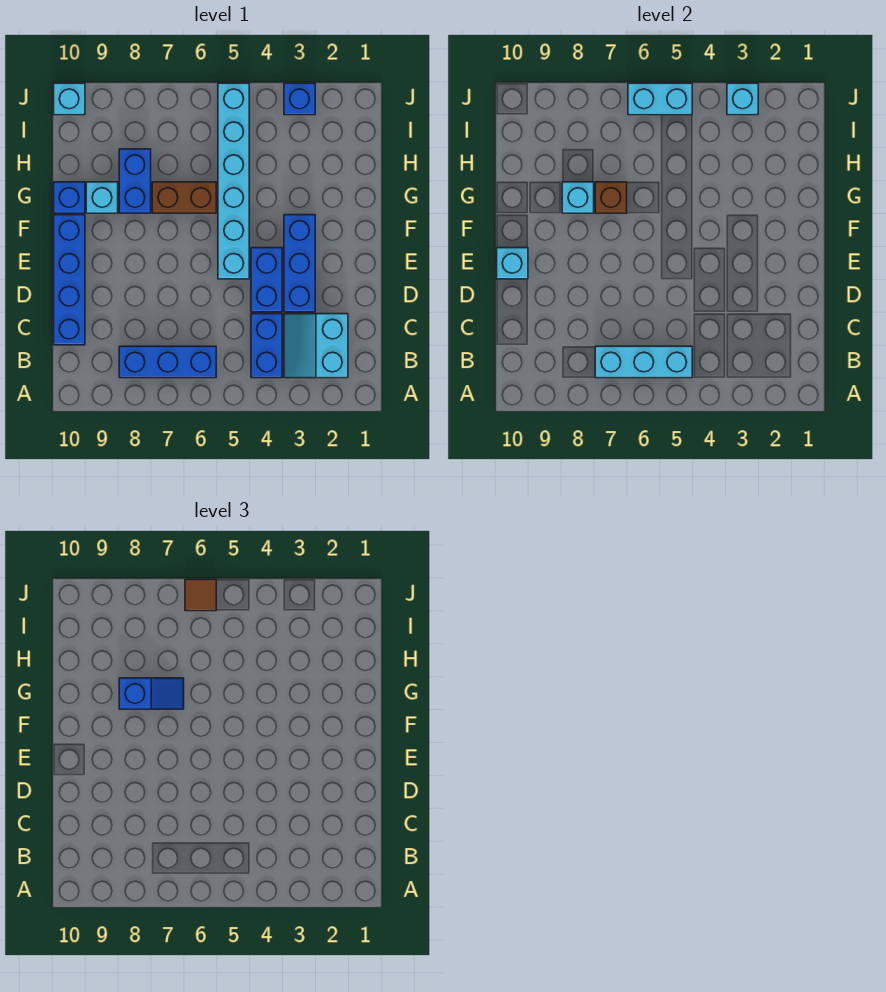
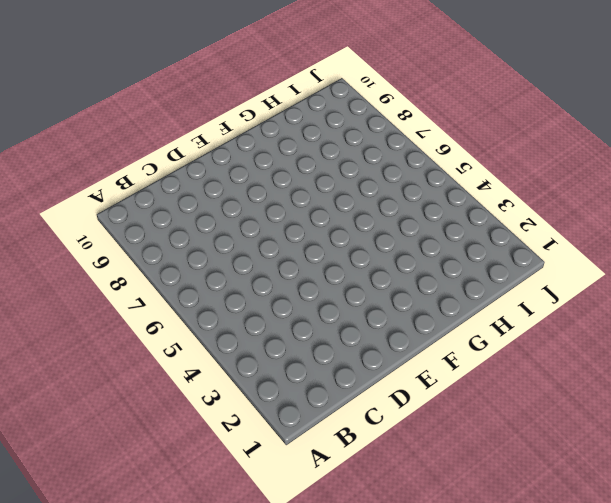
none -> cyan 2x2 slope [284,314,348,378]
none -> blue 1x2 brick [251,314,282,378]
none -> blue 1x3 brick [119,346,216,378]

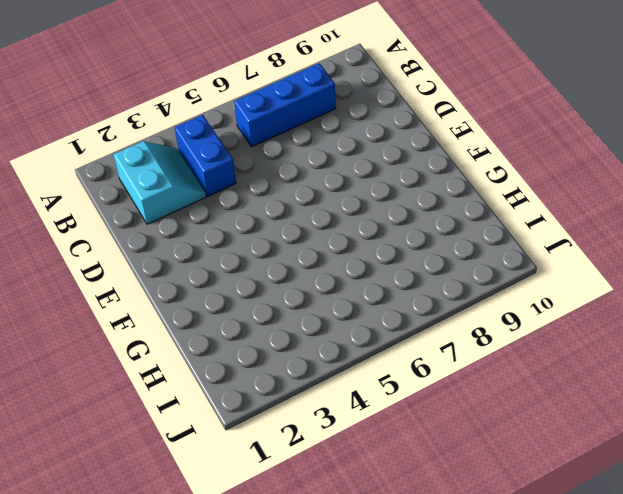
none -> blue 1x4 brick [54,215,85,345]
none -> blue 1x3 brick [284,215,315,312]
none -> blue 1x2 brick [251,248,282,312]

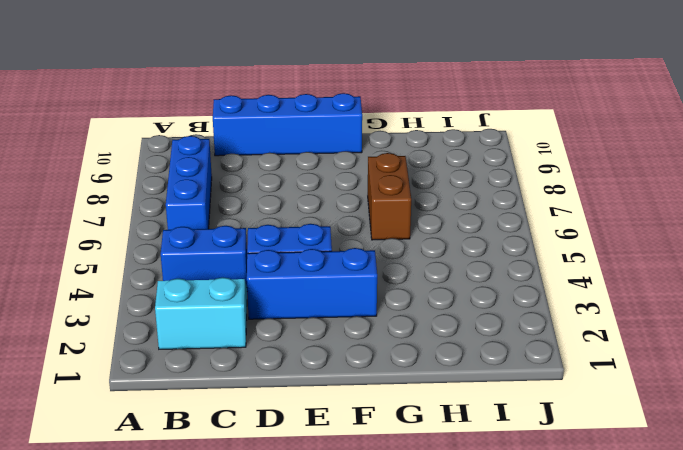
none -> cyan 1x6 brick [218,83,249,279]
none -> blue 1x2 brick [119,149,151,213]
none -> cyan 1x1 brick [86,182,118,213]

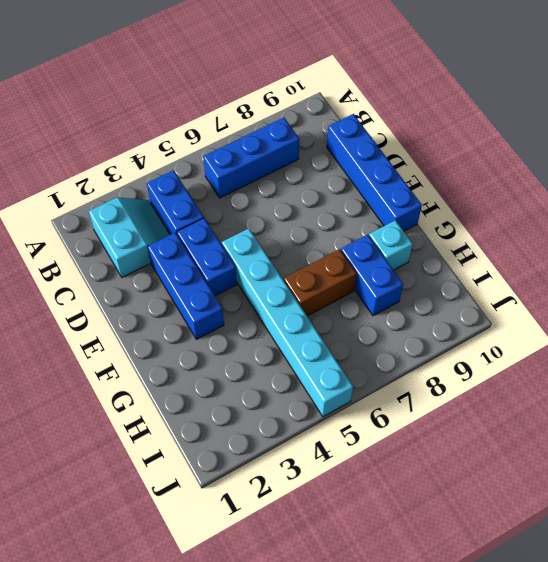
none -> blue 1x1 brick [54,182,85,213]
none -> blue 1x1 brick [284,83,315,115]
none -> cyan 1x1 brick [54,83,85,115]

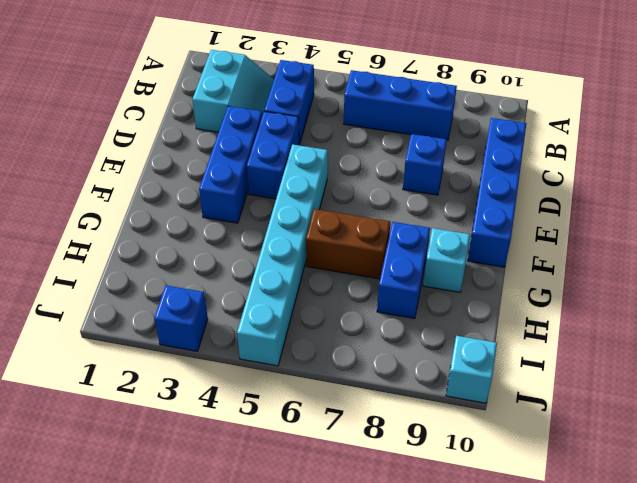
blue 1x1 brick [403,134,447,195] -> blue 1x1 brick moved to [54,182,85,213]
none -> cyan 1x3 brick [595,346,692,378]
none -> cyan 1x1 brick [497,248,528,279]
none -> brown 1x1 brick [595,182,627,213]

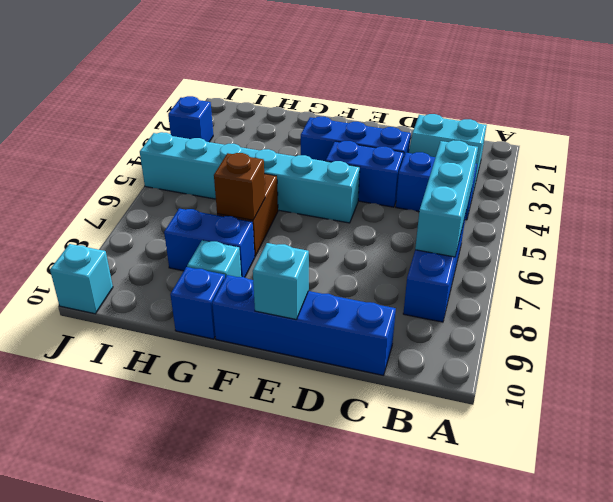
none -> cyan 1x1 brick [562,182,594,213]
none -> cyan 1x1 brick [727,83,758,115]
none -> cyan 1x2 brick [628,83,692,115]

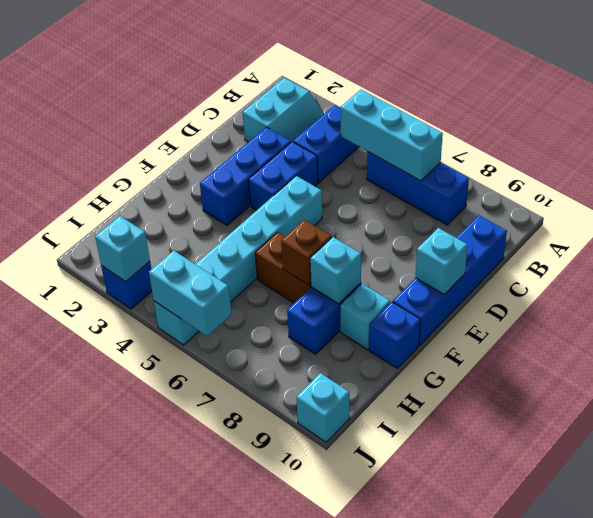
none -> blue 1x2 slope [119,678,184,709]
none -> brown 1x1 tile [185,579,216,611]

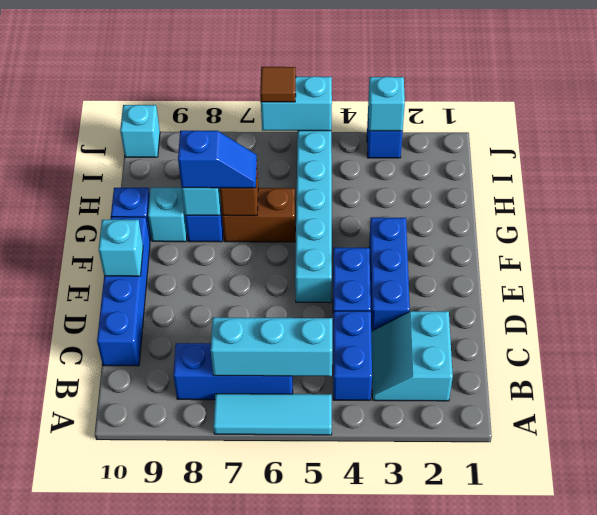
cyan 1x3 tile [213,394,332,435] -> none

